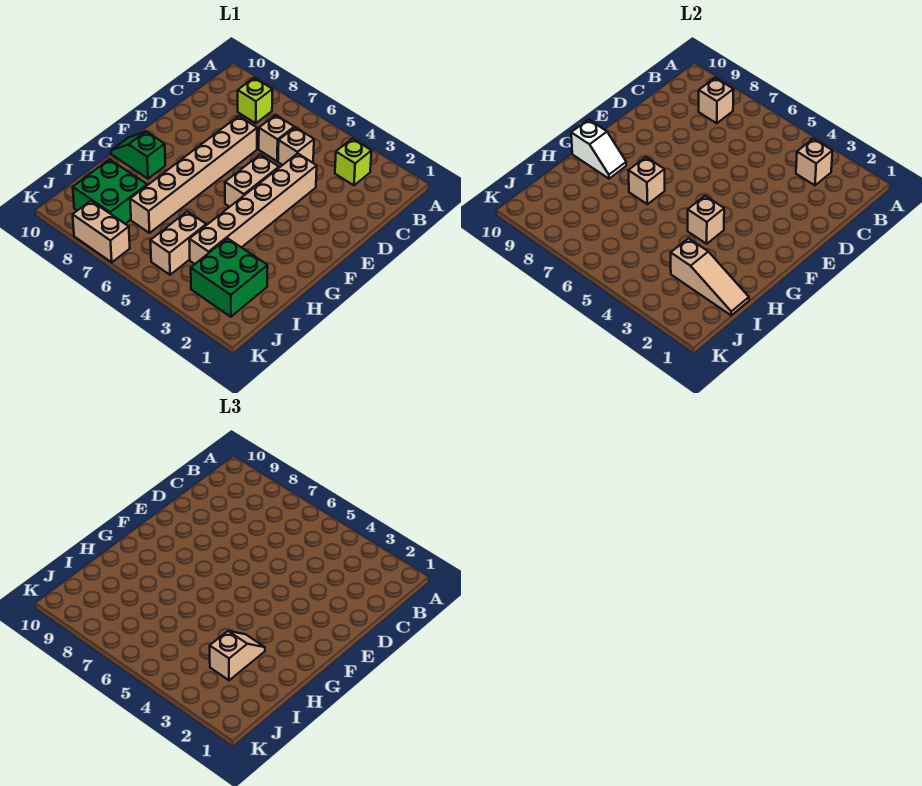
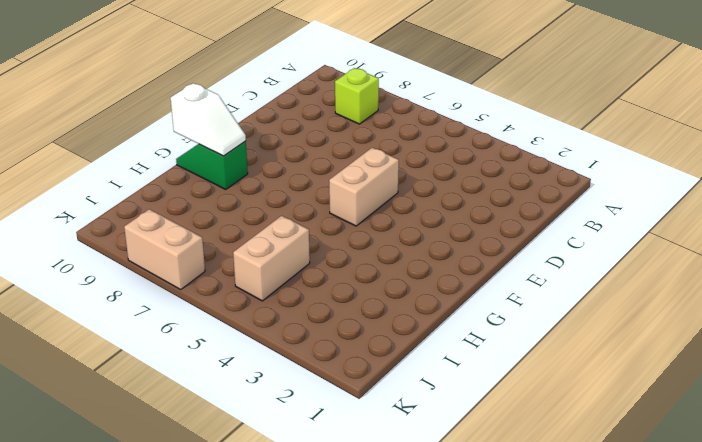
none -> lime 1x1 brick [335,138,372,185]
none -> tan 1x1 brick [278,127,314,165]
none -> tan 1x1 brick [259,115,294,161]

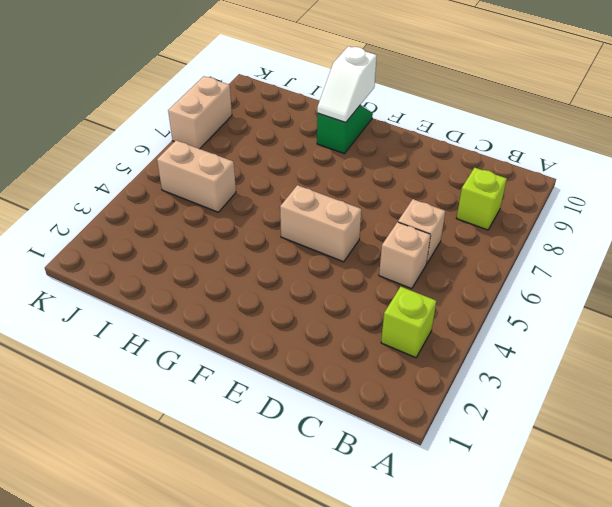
none -> tan 1x6 brick [189,153,317,264]
none -> tan 1x6 brick [130,116,257,233]
none -> green 2x2 brick [191,238,268,317]

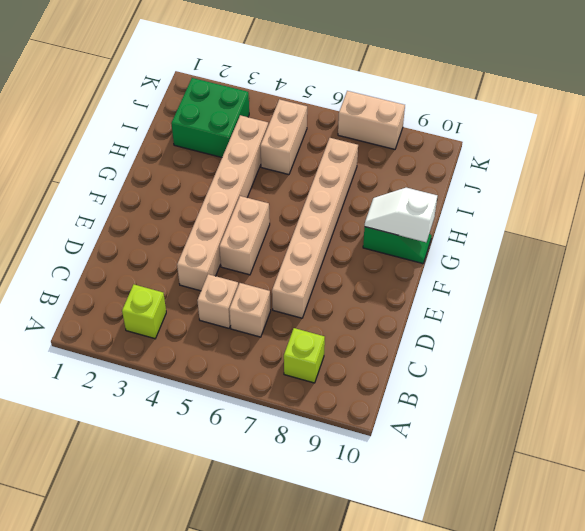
none -> green 2x2 brick [73,159,147,224]
none -> tan 1x1 brick [796,138,833,185]
none -> tan 1x1 brick [699,78,734,123]

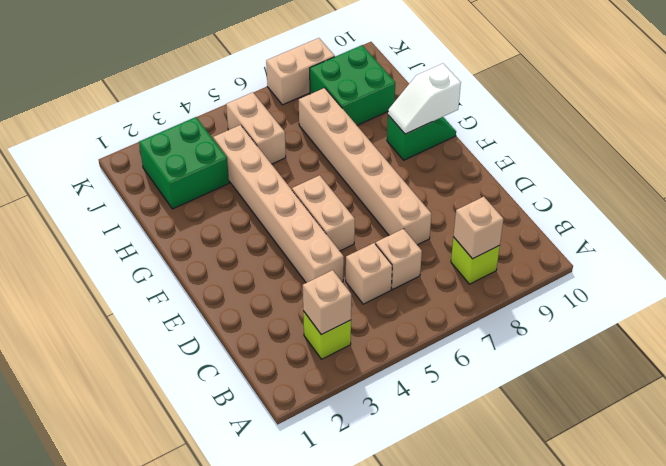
none -> tan 1x1 brick [688,196,724,244]
none -> tan 1x1 brick [628,157,665,204]
none -> tan 1x3 slope [671,238,749,315]

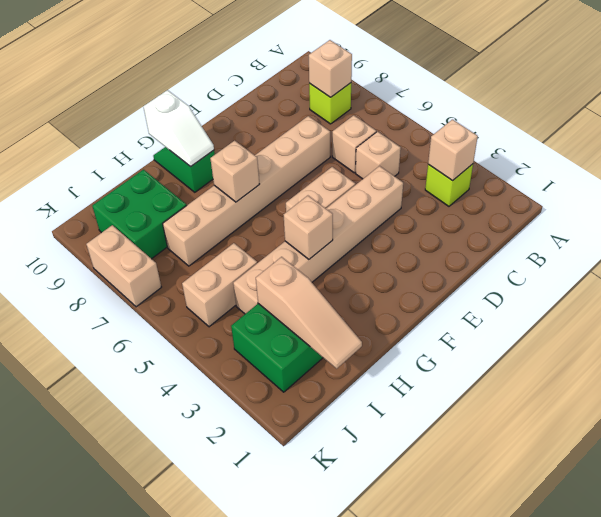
none -> tan 1x2 slope [210,631,265,680]

